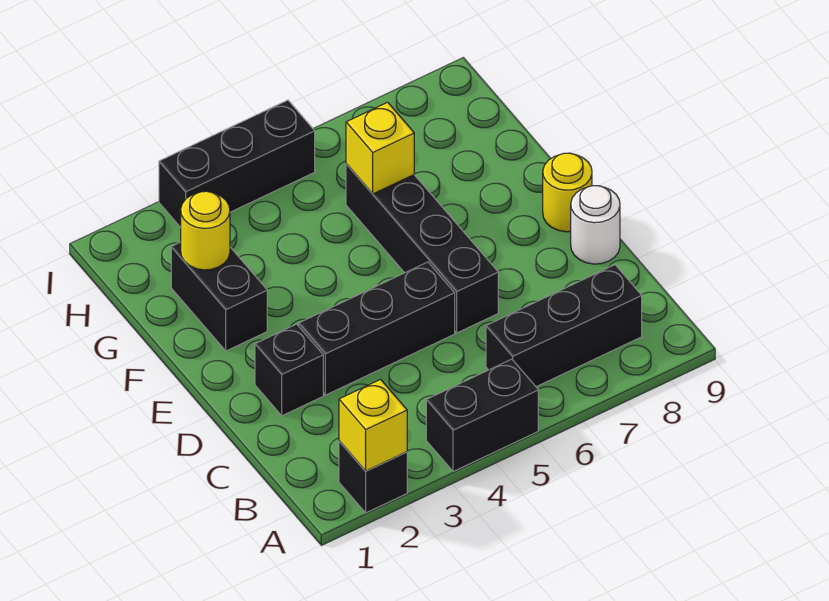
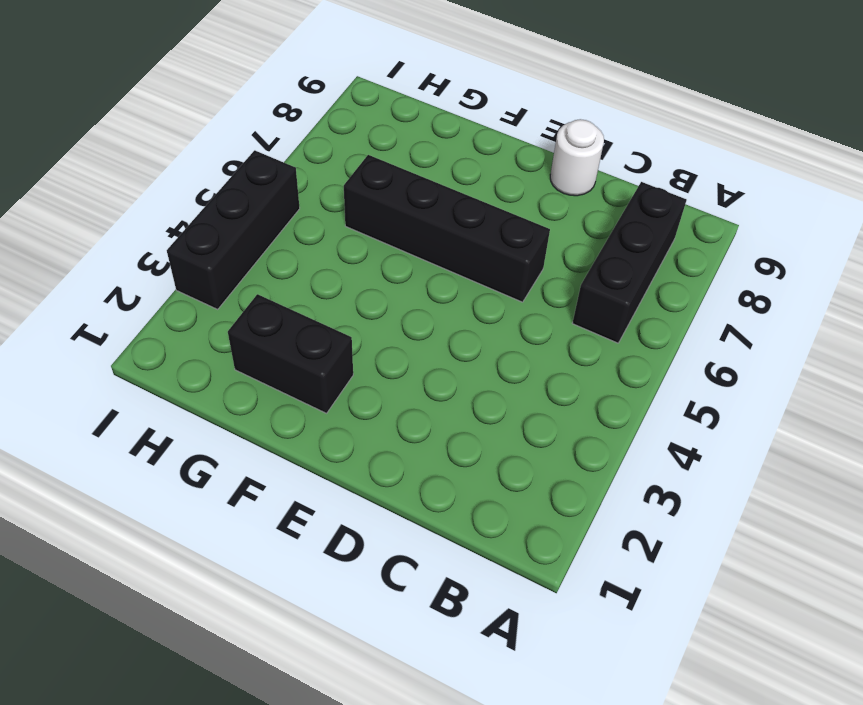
none -> black 1x1 brick [339,441,407,513]
none -> black 1x2 brick [426,359,538,472]
none -> black 1x1 brick [255,324,323,416]

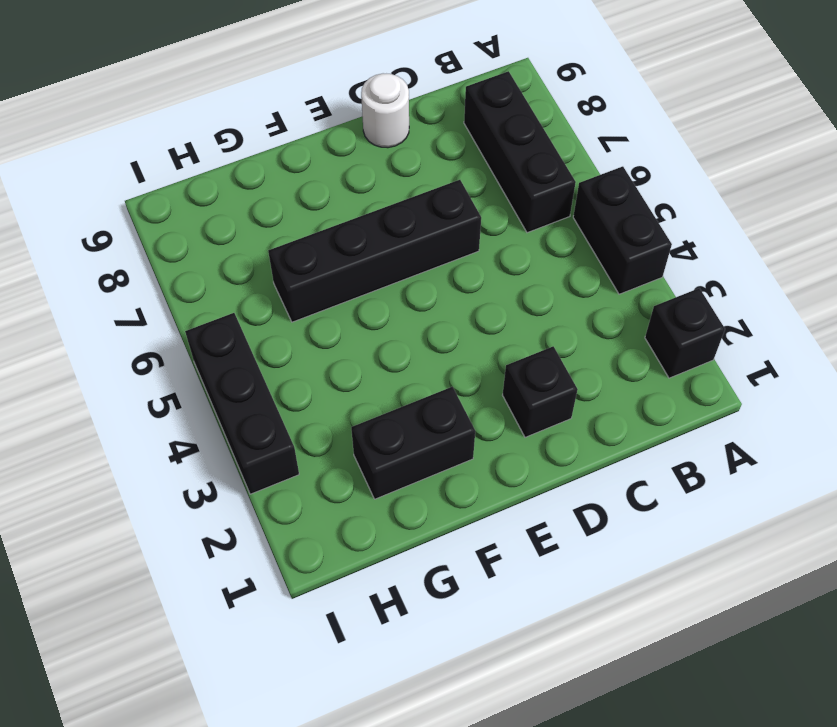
none -> black 1x3 brick [299,262,455,395]
none -> yellow 1x1 round brick [543,153,592,232]
none -> yellow 1x1 brick [339,379,407,471]

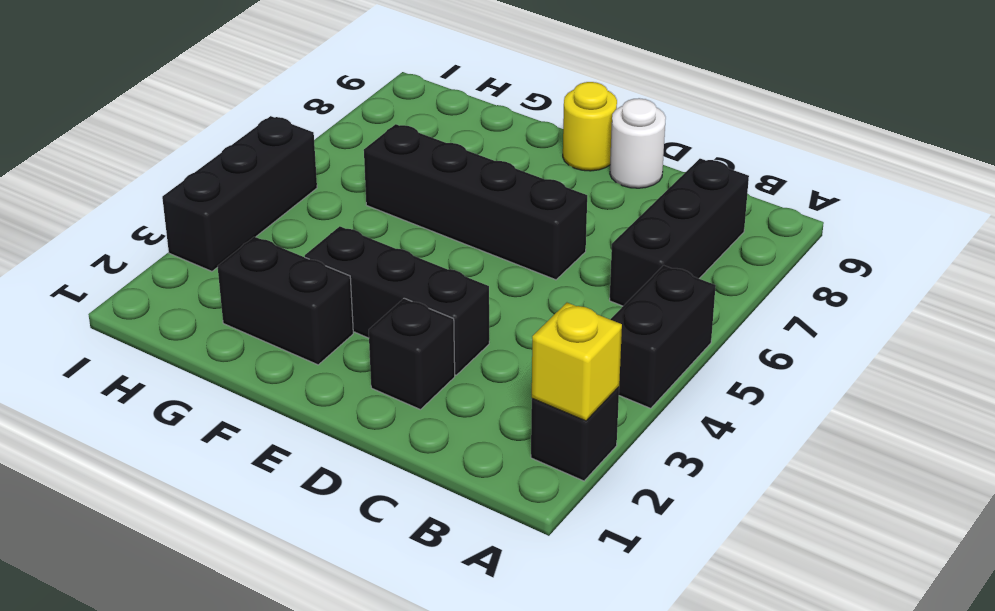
black 1x3 brick [305,226,489,375] -> black 1x3 brick turned to [299,262,455,395]
none -> yellow 1x1 round brick [181,191,230,270]
none -> yellow 1x1 brick [346,102,414,194]

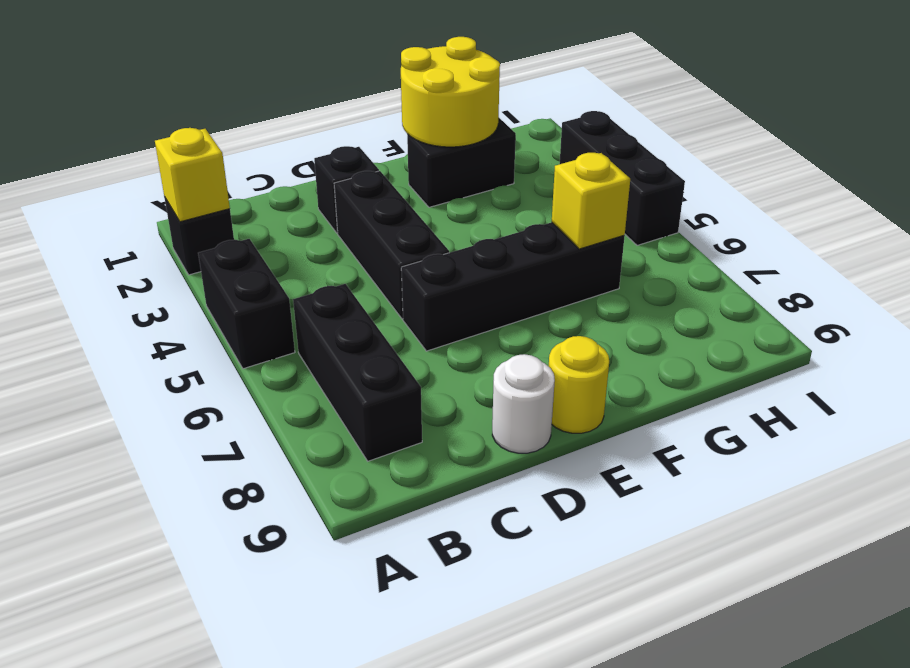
yellow 2x2 round brick [401,37,500,147] -> yellow 1x1 round brick [181,191,230,270]

